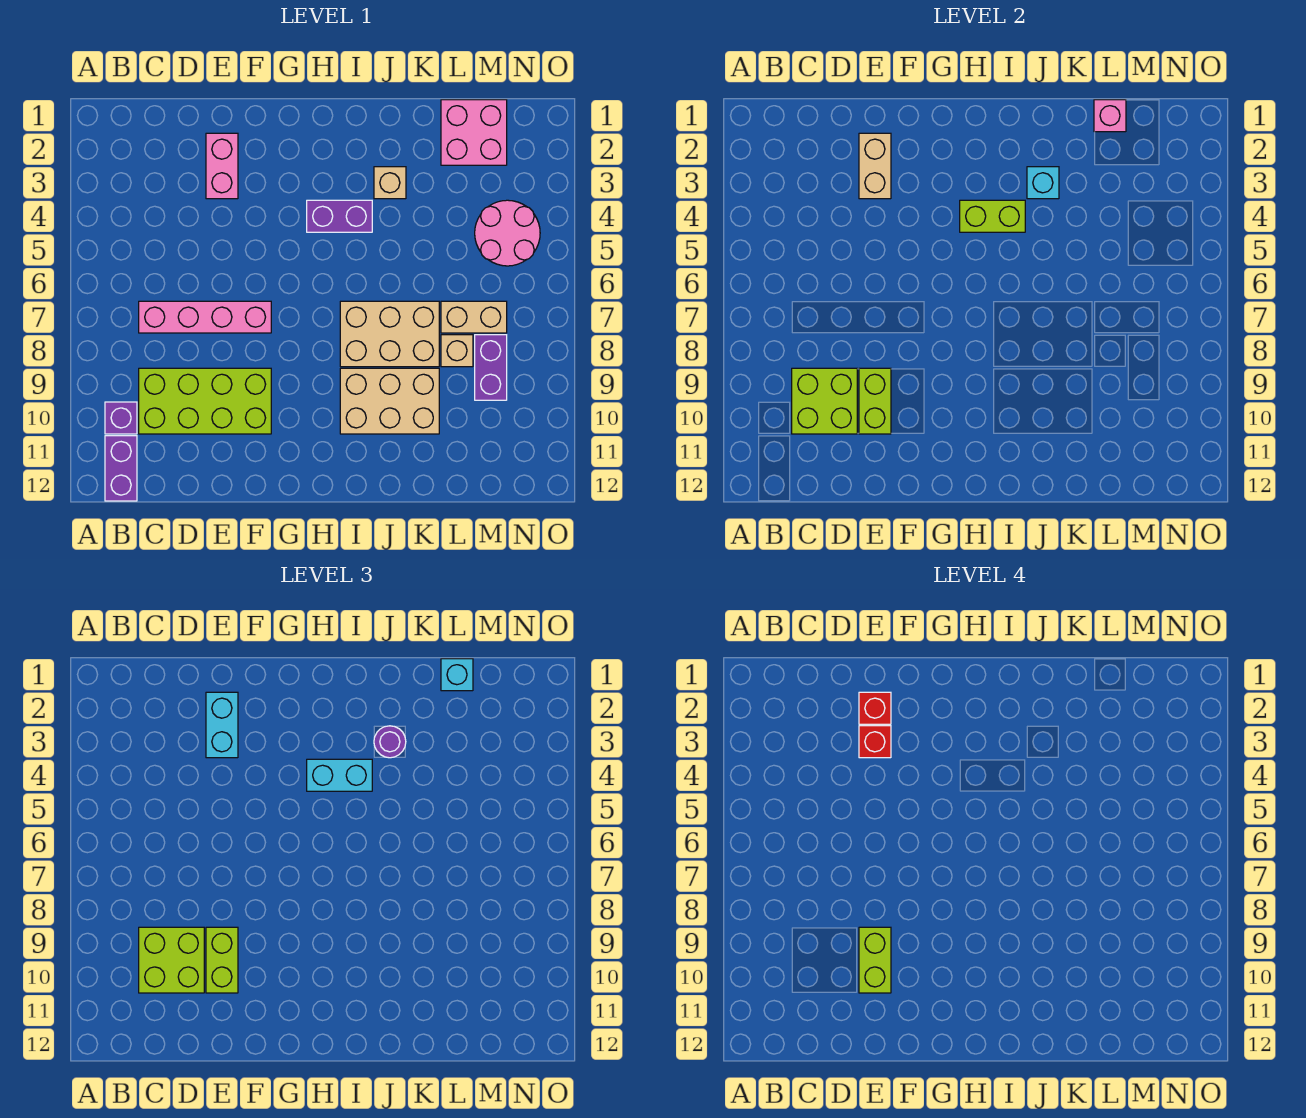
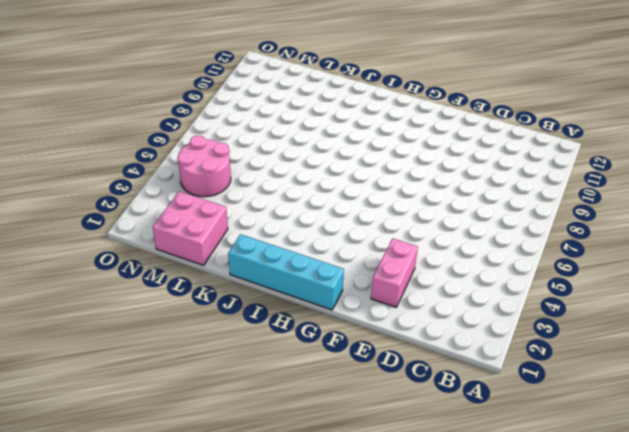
cyan 1x4 brick [228,234,344,310] -> none
none -> purple 1x1 brick [105,402,137,434]
none -> purple 1x2 brick [105,436,137,501]
none -> pink 1x4 brick [139,301,271,333]

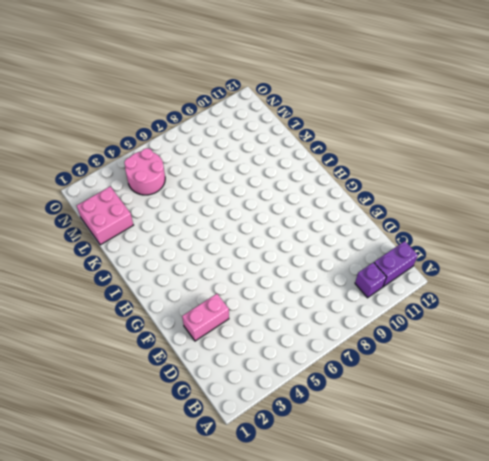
none -> pink 1x4 brick [139,301,271,333]
none -> lime 2x4 brick [139,368,271,434]
none -> purple 1x2 brick [307,200,372,232]

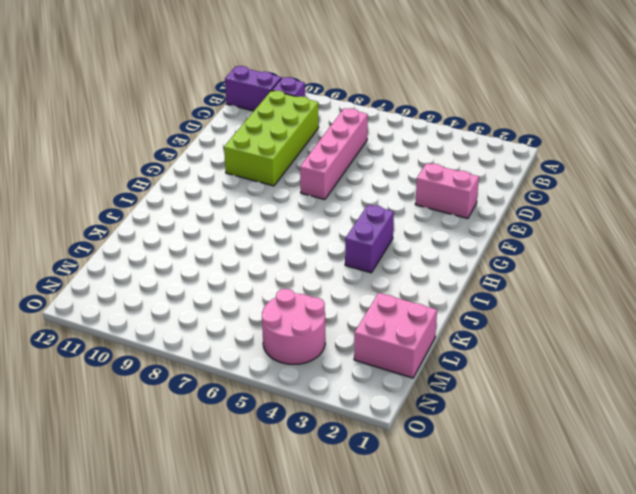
none -> tan 2x3 brick [340,301,439,367]
none -> tan 2x3 brick [340,368,439,434]
none -> tan 1x1 brick [374,167,406,199]

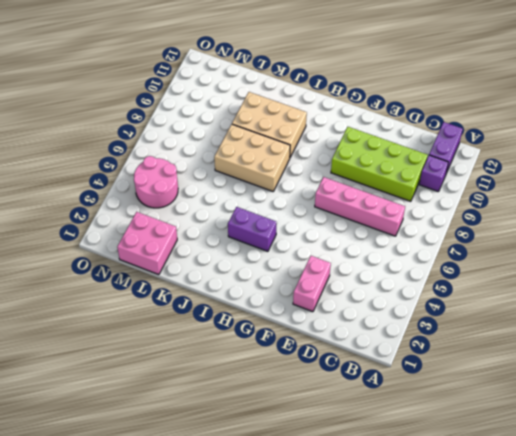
none -> tan 1x1 brick [374,167,406,199]
none -> tan 1x2 brick [441,301,507,333]
none -> tan 1x1 brick [441,335,473,367]

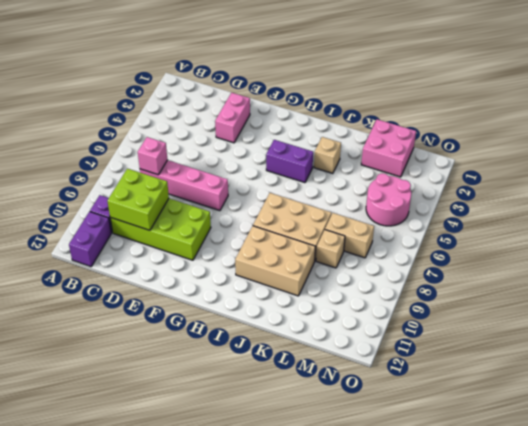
pink 1x1 brick [138,137,167,175] -> pink 1x1 brick moved to [1094,100,1126,132]
none -> purple 1x2 brick [475,335,507,400]
none -> tan 1x2 brick [859,133,891,199]
none -> lime 1x2 brick [859,368,891,434]

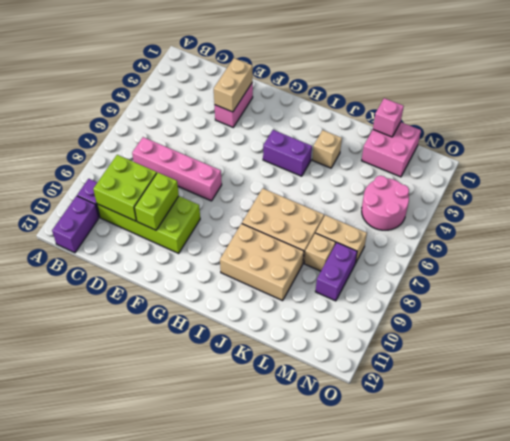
none -> lime 1x2 brick [960,200,1025,232]
none -> cyan 1x1 brick [1027,167,1059,199]
none -> lime 2x2 brick [139,927,204,993]

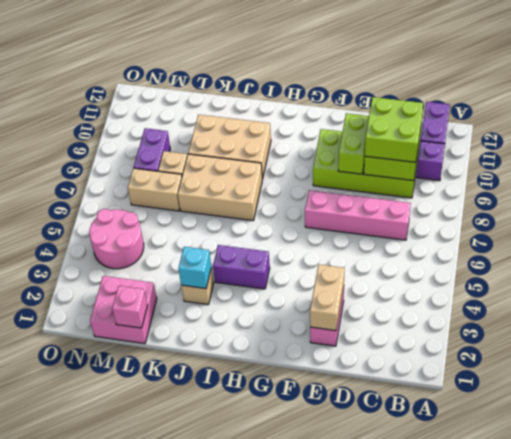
none -> lime 1x2 brick [960,200,1025,232]
none -> cyan 1x2 brick [206,692,238,758]
none -> lime 1x2 brick [206,927,238,993]

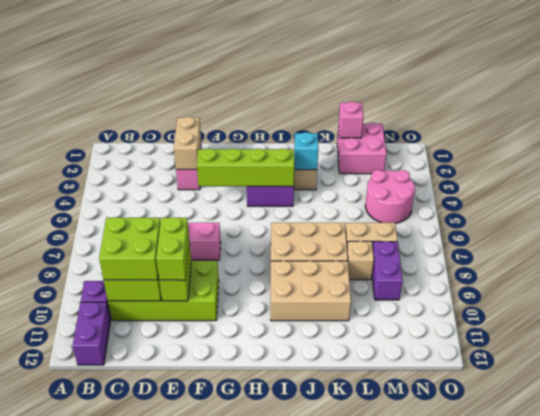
lime 1x4 brick [197,149,294,186] -> lime 1x2 brick [960,200,1025,232]
none -> cyan 1x2 brick [206,692,238,758]
none -> cyan 1x2 brick [307,759,372,791]
none -> purple 1x1 round brick [374,726,406,758]

